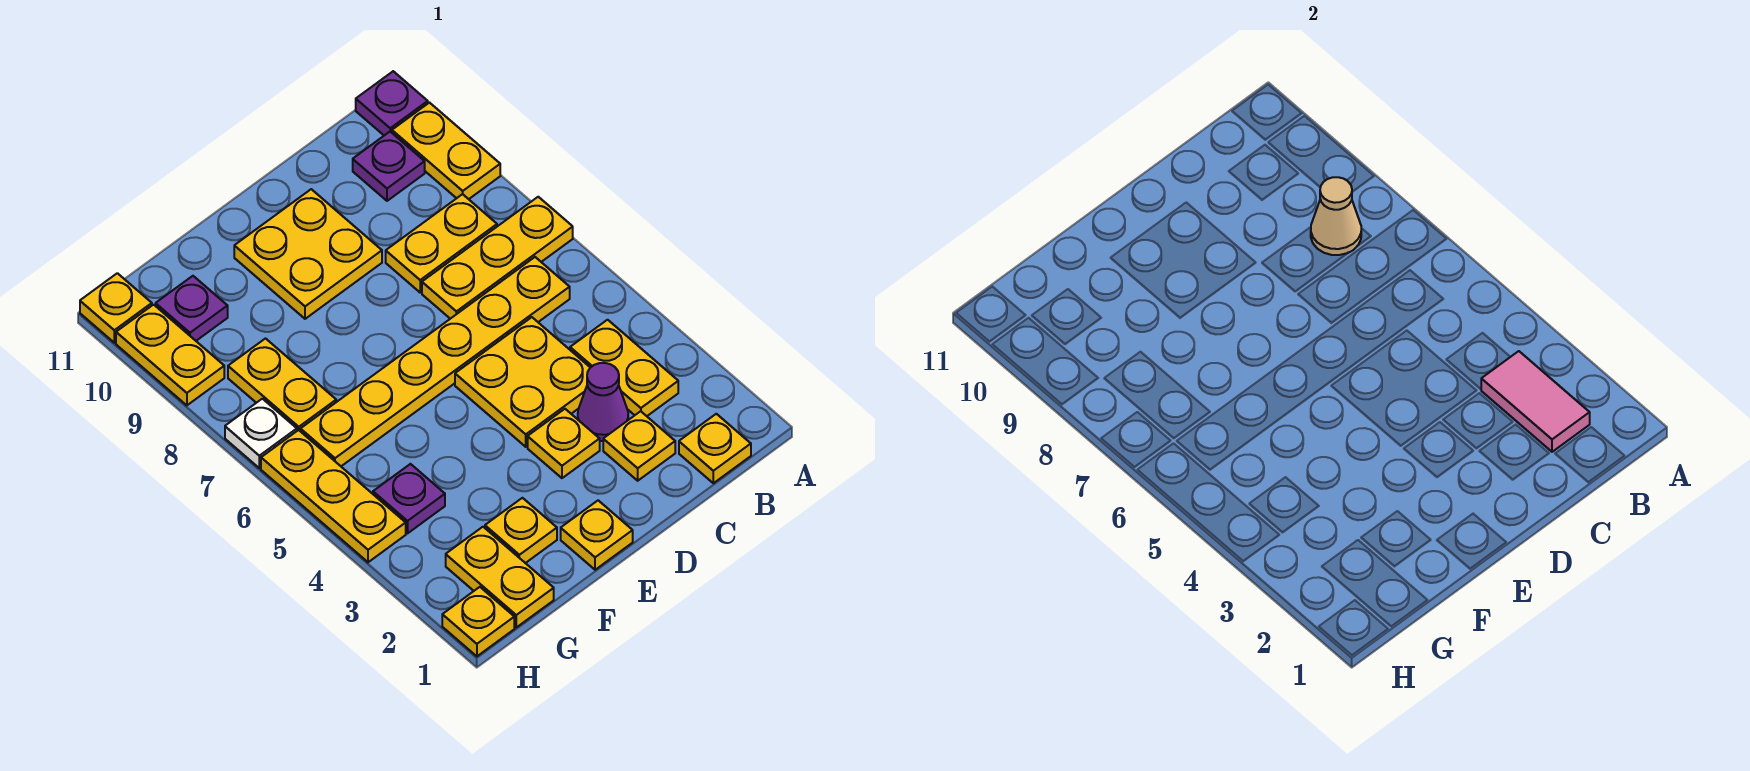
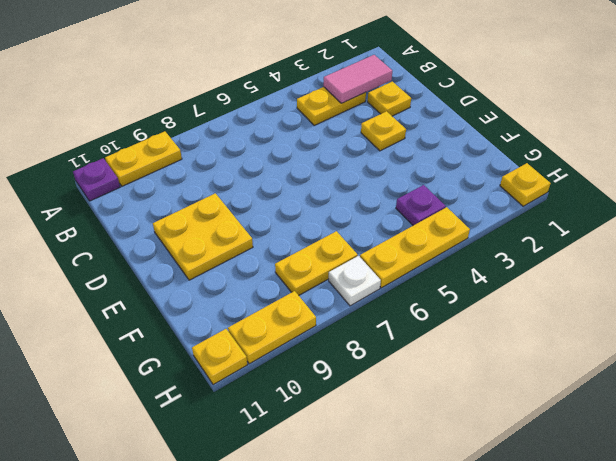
none -> yellow 1x3 plate [422,197,573,319]
none -> yellow 1x1 plate [679,414,751,483]
none -> yellow 1x6 plate [301,257,570,466]

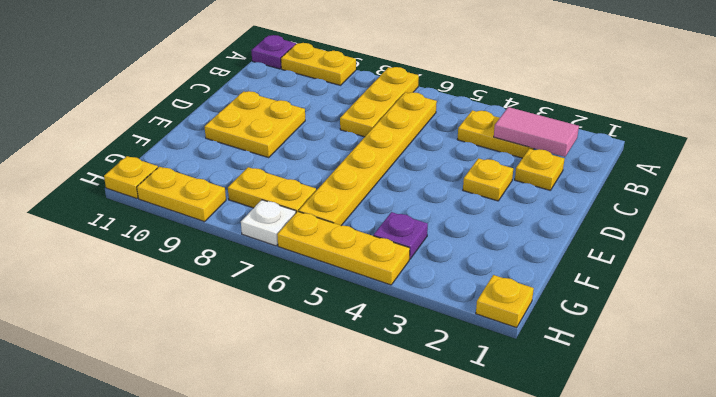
none -> yellow 1x1 plate [679,414,751,483]
none -> yellow 1x2 plate [386,194,497,292]
none -> purple 1x1 plate [353,132,425,201]

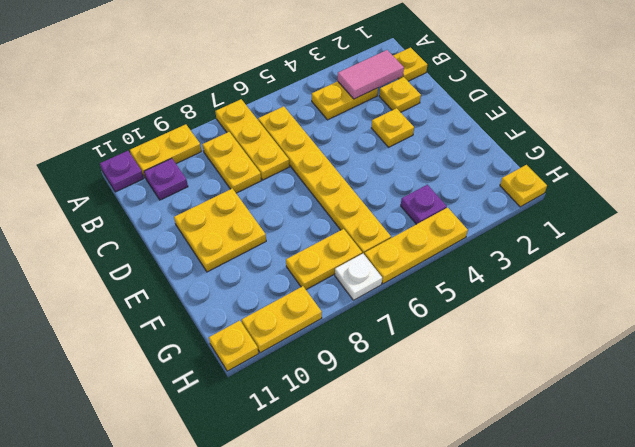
none -> purple 1x1 cone [578,363,628,441]
none -> yellow 2x2 plate [455,317,590,447]
none -> yellow 1x1 plate [561,500,633,570]

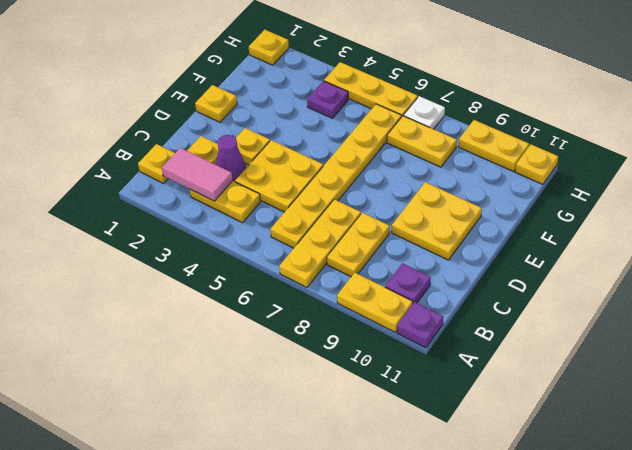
none -> yellow 1x1 plate [485,498,557,563]
none -> yellow 1x2 plate [446,527,554,627]
none -> purple 1x1 plate [156,276,228,341]

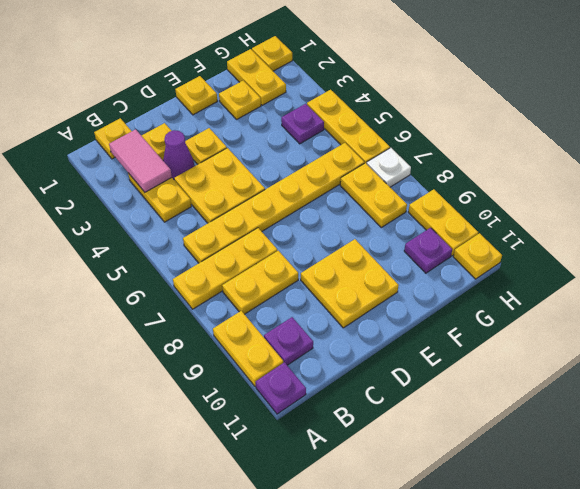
none -> tan 1x1 cone [1311,177,1361,255]

